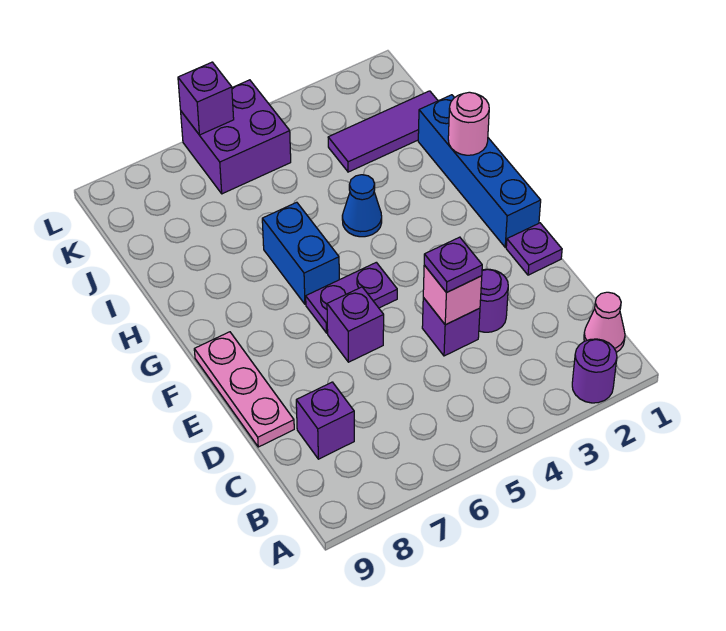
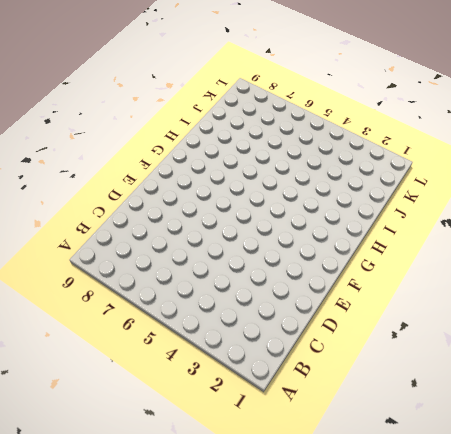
none -> purple 1x1 round brick [572,339,617,403]
none -> pink 1x1 cone [584,292,625,352]
none -> purple 1x1 brick [296,382,354,459]

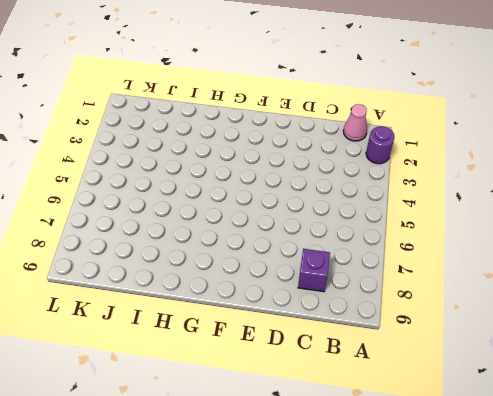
none -> purple 1x1 round brick [479,269,508,332]
none -> purple 1x1 brick [422,298,480,356]
none -> pink 1x3 plate [194,332,294,447]

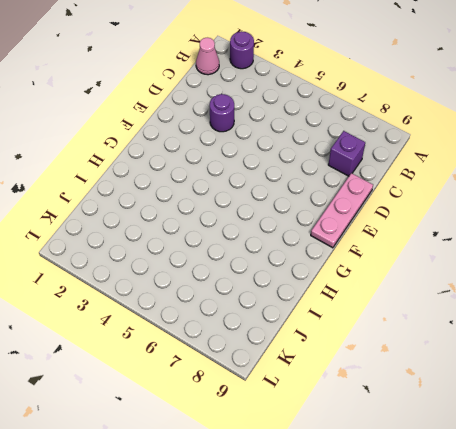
none -> purple 1x1 brick [422,298,480,356]
none -> purple 1x1 plate [506,223,562,275]
none -> purple 1x1 brick [327,287,384,362]

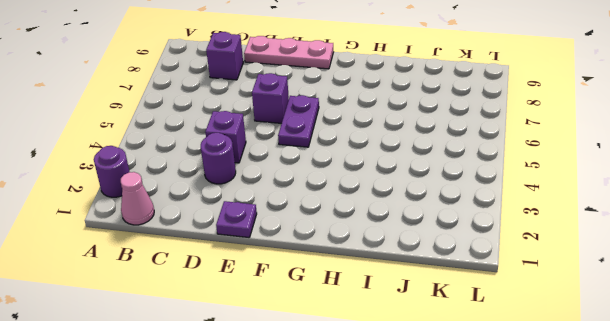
none -> blue 1x4 brick [418,95,541,247]
none -> blue 1x2 brick [262,202,339,304]
none -> blue 1x1 cone [342,175,382,237]

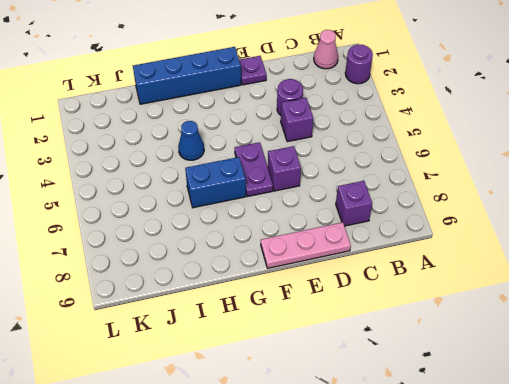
none -> purple 1x3 tile [328,91,438,172]
none -> purple 2x2 brick [181,80,291,194]
none -> pink 1x1 brick [423,265,482,325]

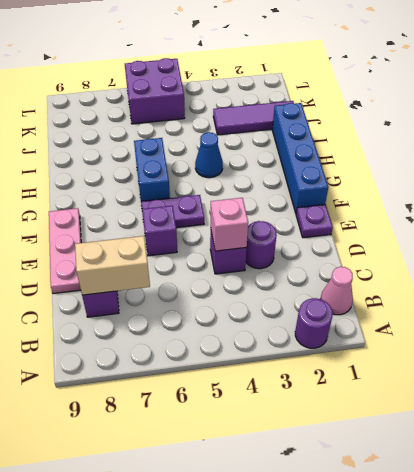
tan 1x2 brick [75,236,150,295] -> none
none -> pink 1x1 round brick [448,92,489,155]
none -> purple 1x1 brick [178,62,234,135]
none -> purple 1x1 plate [424,237,482,293]

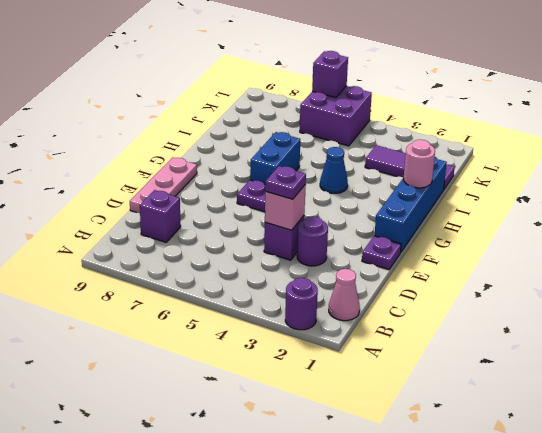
none -> purple 1x1 brick [327,287,384,362]

